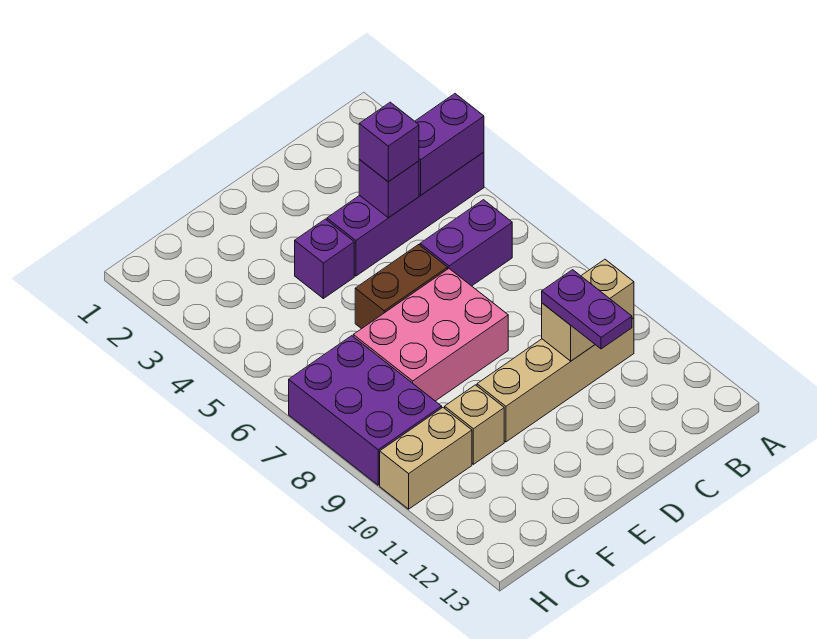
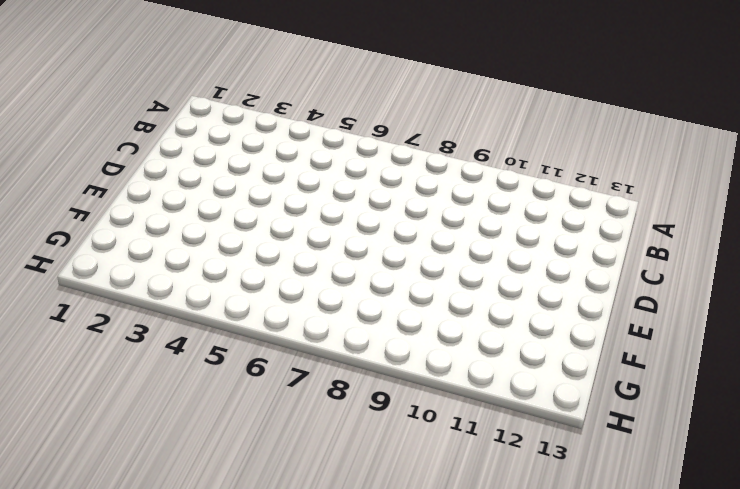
none -> purple 1x4 brick [327,152,484,276]
none -> purple 1x2 brick [420,200,512,286]
none -> tan 1x4 brick [477,318,634,442]

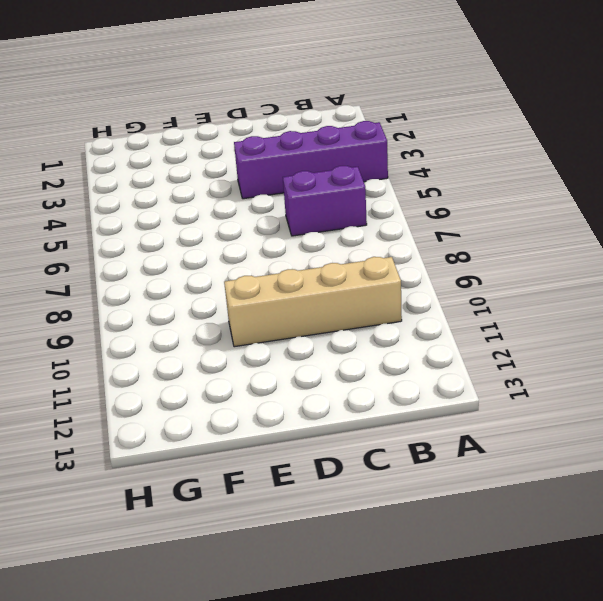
none -> brown 1x2 brick [355,245,448,329]
none -> pink 2x3 brick [353,269,508,401]
none -> purple 1x1 brick [295,219,354,299]

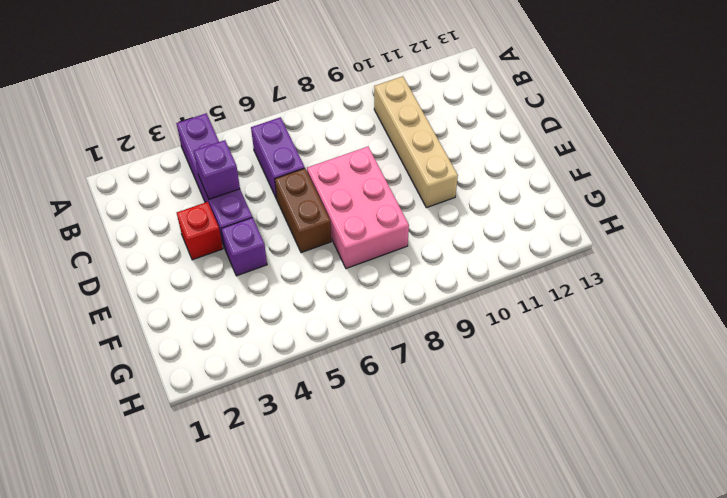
red 1x1 brick [177,202,223,260] -> none
none -> tan 1x1 brick [445,385,504,464]
none -> purple 2x3 brick [289,336,442,485]
none -> tan 1x2 brick [380,408,472,509]

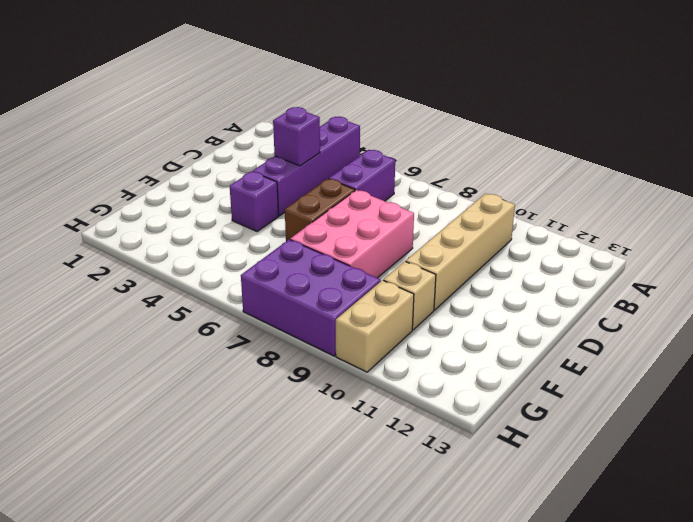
none -> purple 1x2 brick [415,94,484,195]
none -> tan 1x2 brick [542,259,634,361]
none -> purple 1x1 brick [359,102,419,182]

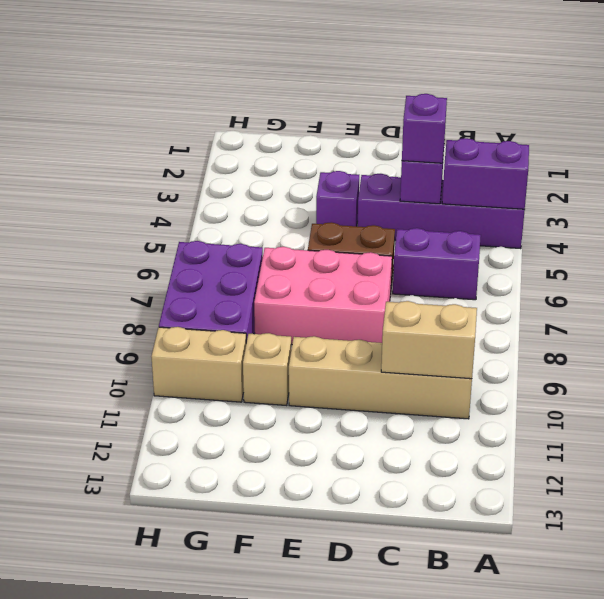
none -> purple 1x2 plate [542,270,632,349]

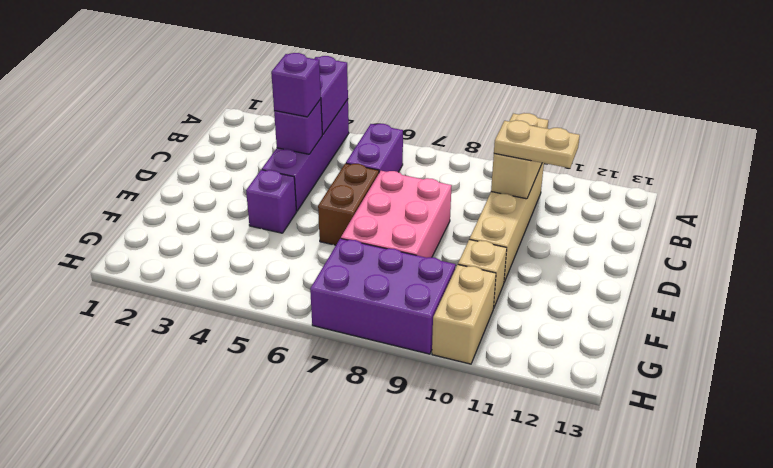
tan 1x2 plate [494,120,580,168] -> purple 1x2 plate [542,270,632,349]

